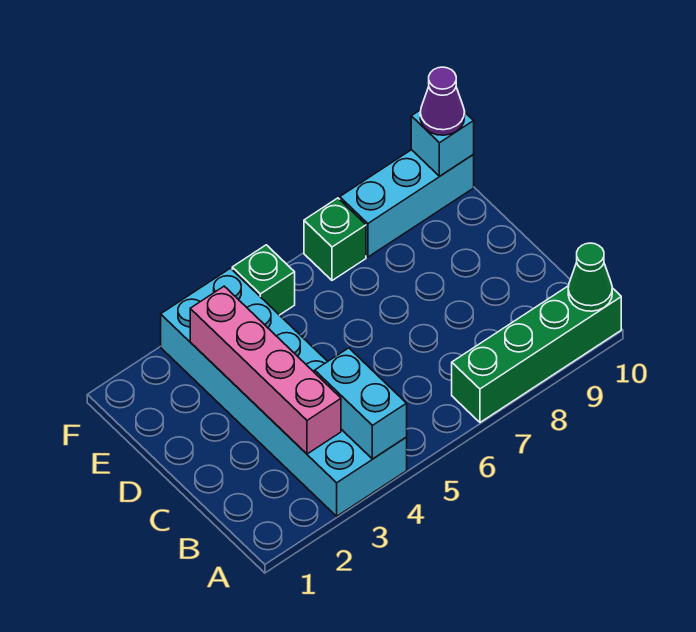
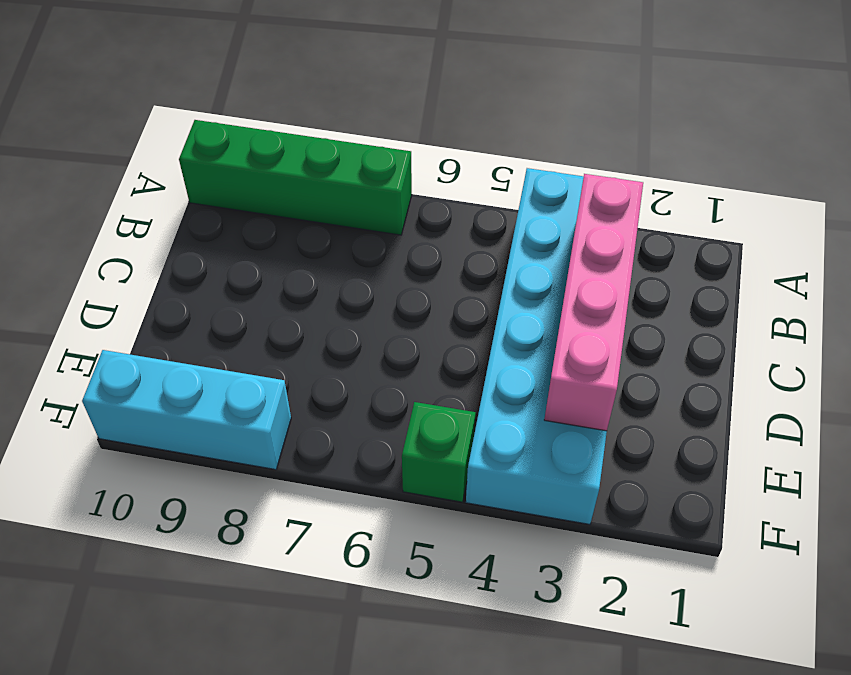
none -> green 1x1 brick [304,198,366,280]
none -> cyan 1x2 brick [315,348,407,459]

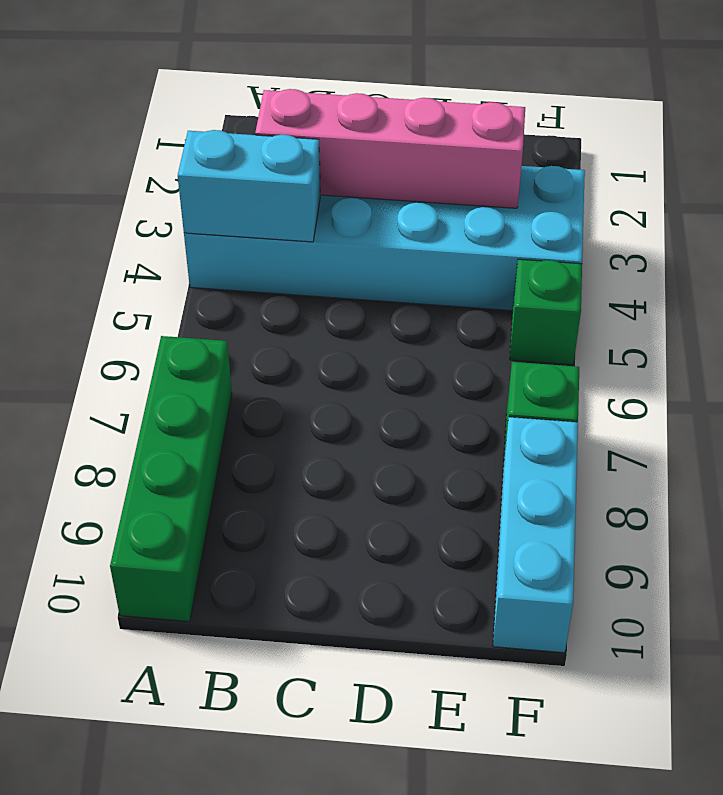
none -> green 1x1 cone [568,243,612,311]
none -> cyan 1x1 brick [411,110,474,176]

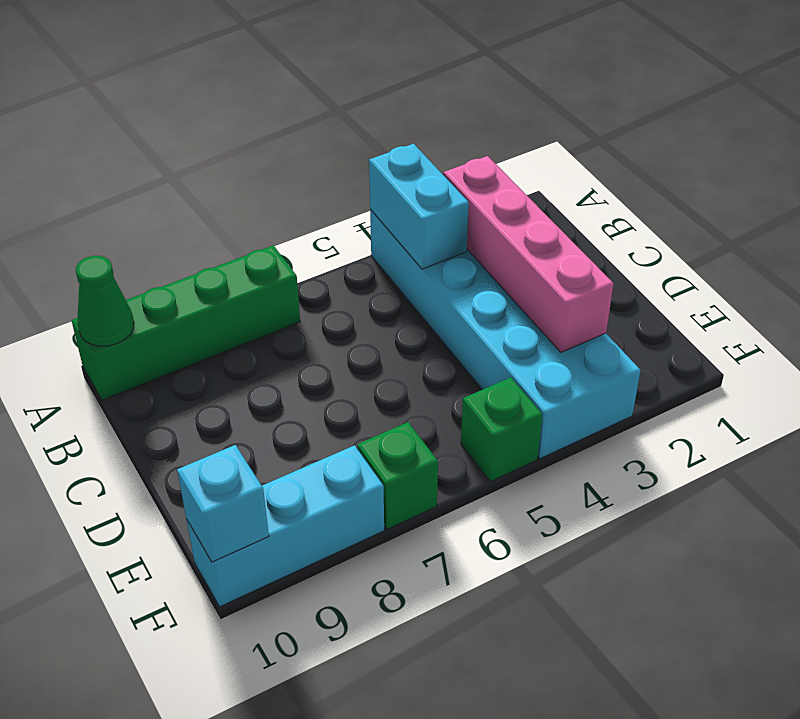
none -> purple 1x1 cone [420,67,465,135]

